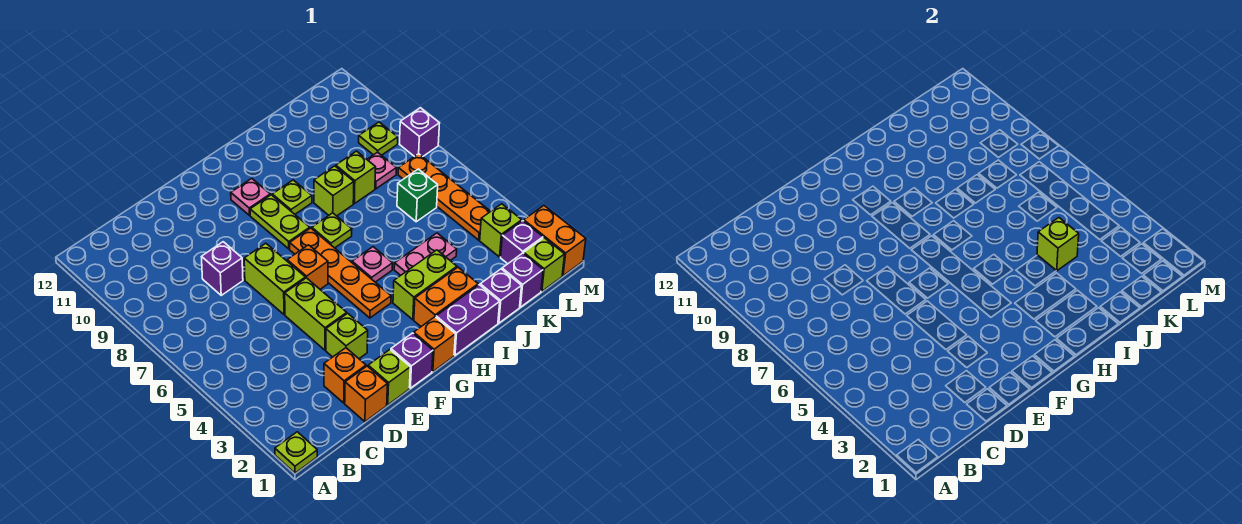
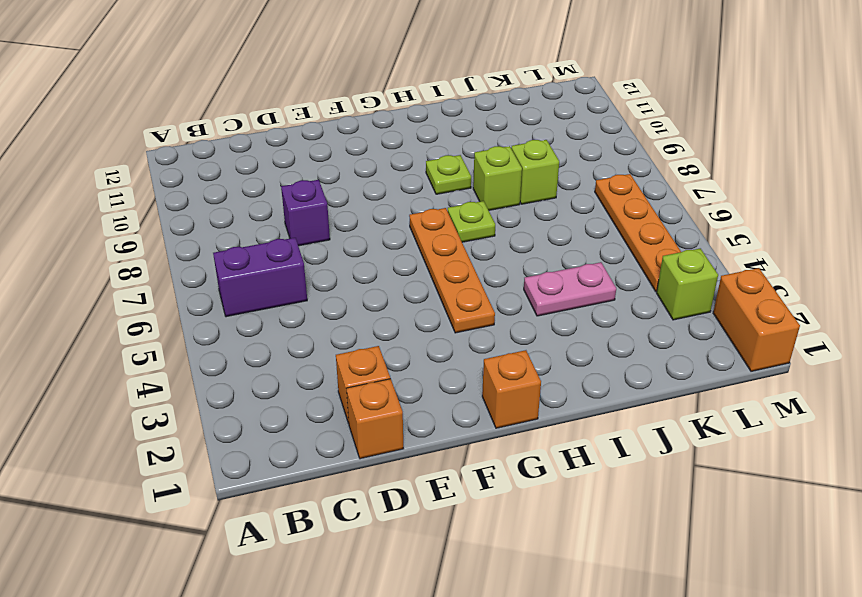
purple 1x2 brick [213,238,307,317] -> purple 1x2 brick moved to [436,285,500,355]
none -> lime 1x1 plate [275,432,317,473]
none -> lime 1x1 brick [368,350,410,405]
none -> lime 1x1 brick [326,313,368,358]
none -> lime 1x2 brick [285,278,347,350]

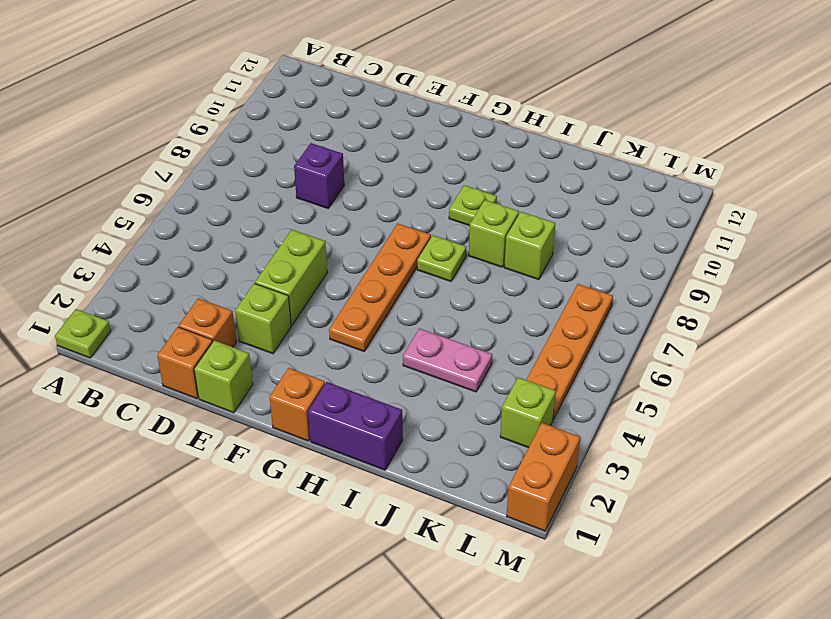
none -> lime 1x2 brick [244,243,305,315]
none -> purple 1x1 brick [391,333,433,388]
none -> orange 1x1 brick [287,245,328,289]
none -> lime 1x2 plate [250,195,310,249]

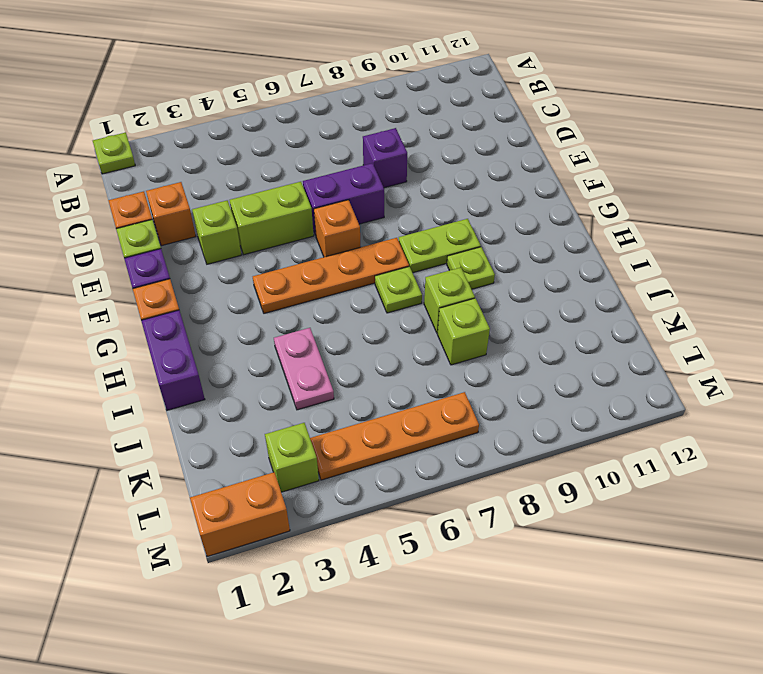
purple 1x2 brick [303,163,384,235] -> lime 1x2 brick [244,243,305,315]
none -> pink 1x1 plate [231,178,270,215]
none -> orange 1x2 brick [414,267,478,326]
none -> lime 1x2 brick [393,250,457,320]
none -> pink 1x1 plate [352,247,393,282]

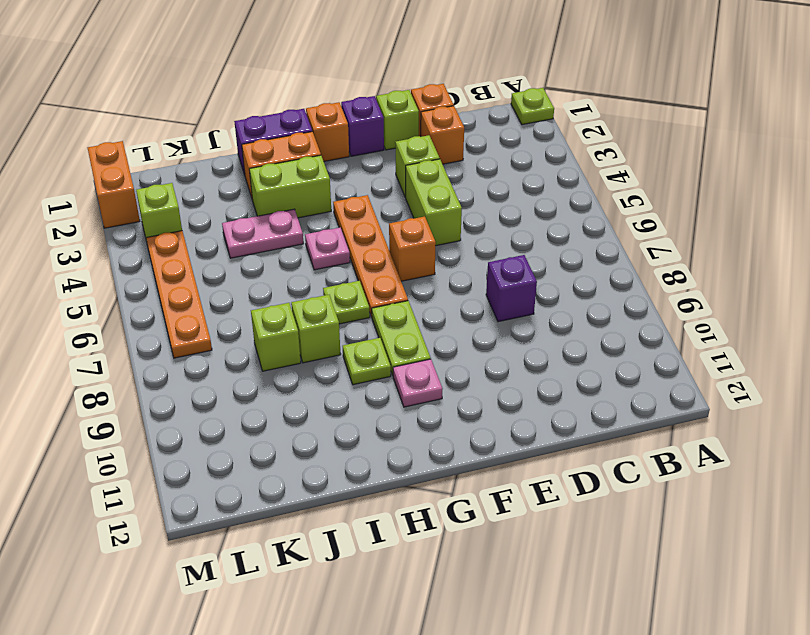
none -> lime 1x2 brick [244,243,305,315]
none -> purple 1x1 brick [480,269,521,323]
none -> purple 1x1 brick [502,253,543,307]
none -> green 1x1 brick [397,169,438,222]

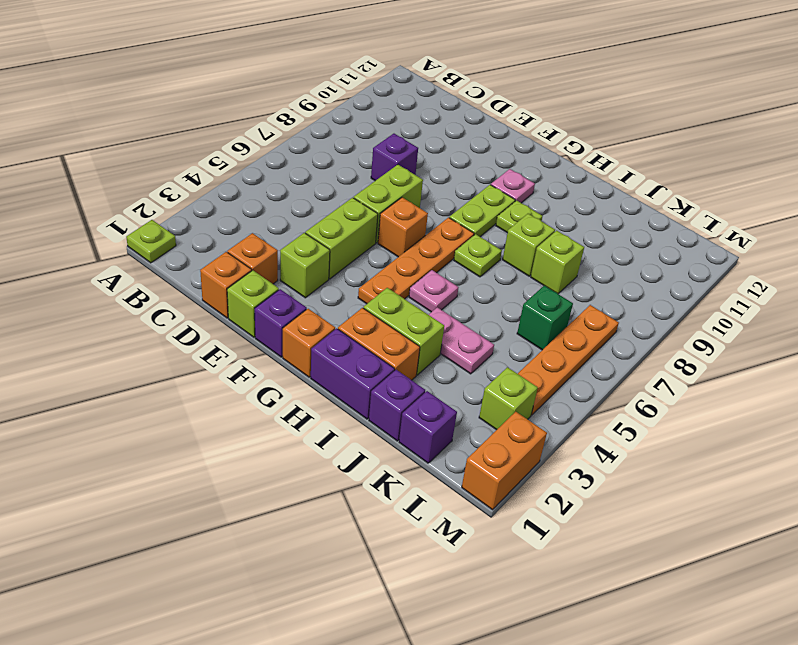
none -> pink 1x1 plate [367,152,396,189]
none -> lime 1x1 brick [524,238,565,291]
none -> purple 1x1 brick [501,221,543,264]
none -> lime 1x1 plate [359,122,398,155]

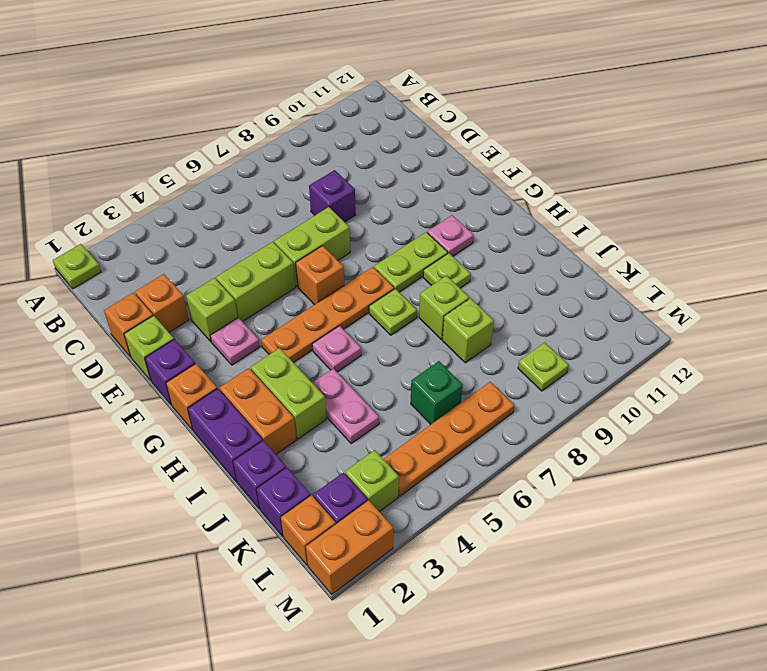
pink 1x1 plate [210,317,260,365] -> pink 1x1 plate moved to [367,152,396,189]
orange 1x1 brick [281,495,336,565] -> lime 1x1 brick [524,238,565,291]
none -> purple 1x1 brick [400,108,440,157]
none -> lime 1x1 brick [1037,218,1079,271]

